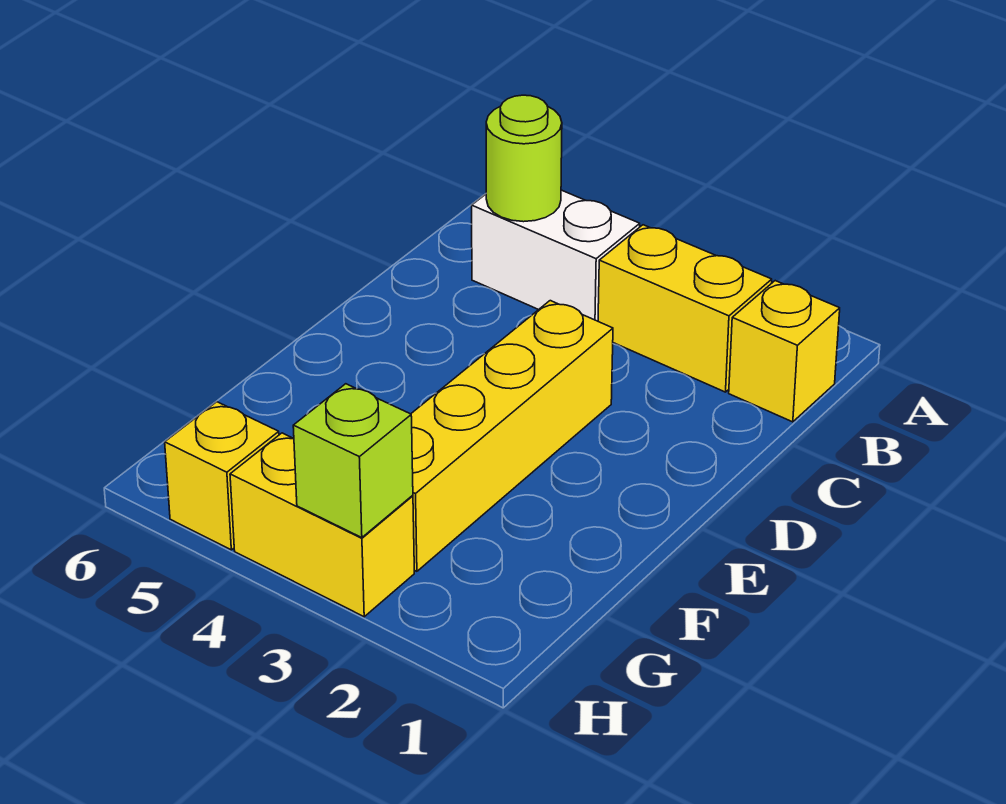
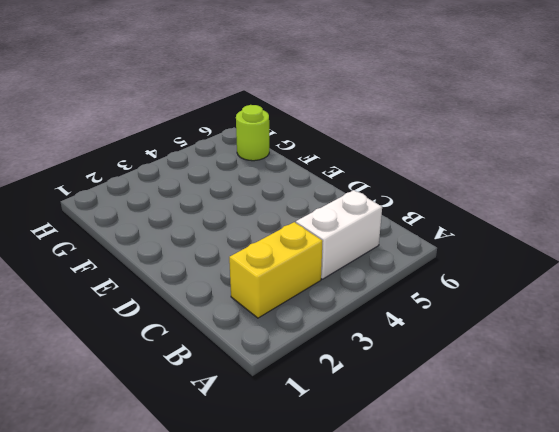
lime 1x1 round brick [236,105,269,161] -> lime 1x1 round brick moved to [486,95,562,222]
none -> yellow 1x1 brick [729,281,840,422]
none -> yellow 1x4 brick [411,301,613,571]

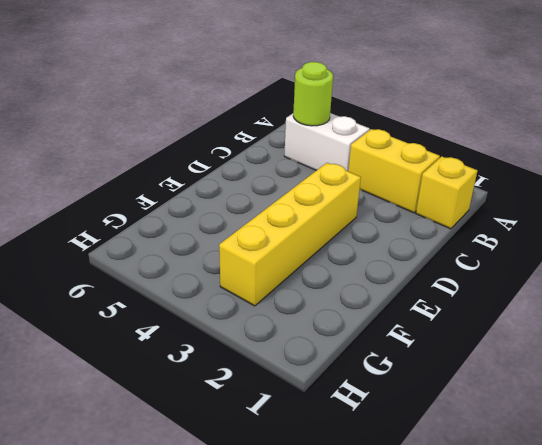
none -> yellow 1x2 brick [230,433,414,617]
none -> yellow 1x1 brick [165,402,279,550]

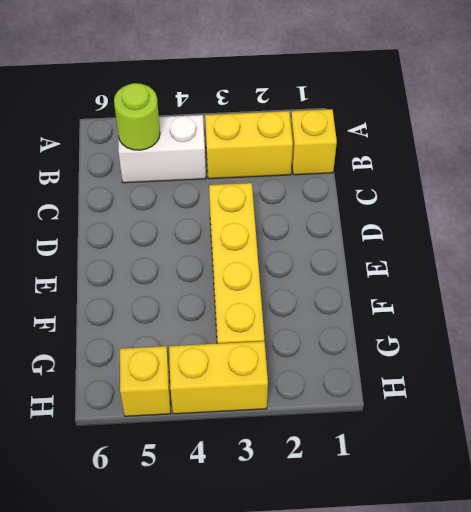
none -> lime 1x1 brick [293,384,413,538]

